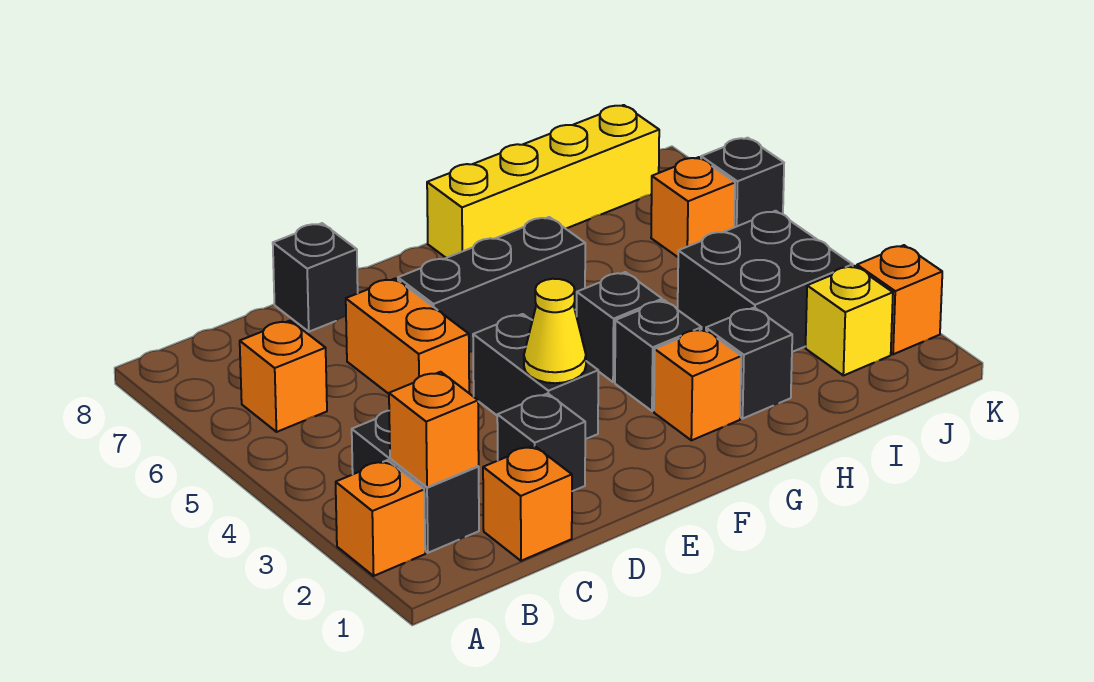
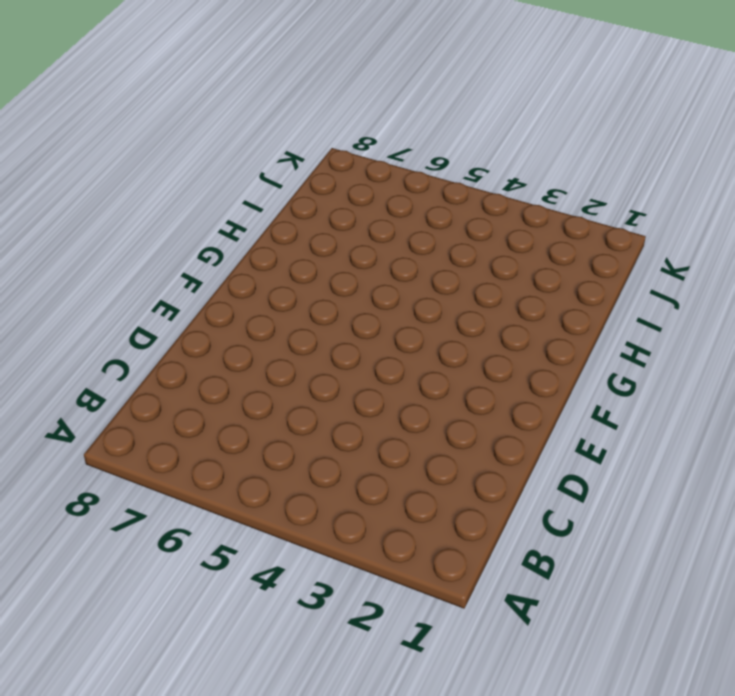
none -> orange 1x1 brick [336,460,425,576]
none -> black 1x2 brick [352,411,479,553]
none -> orange 1x1 brick [240,320,327,432]

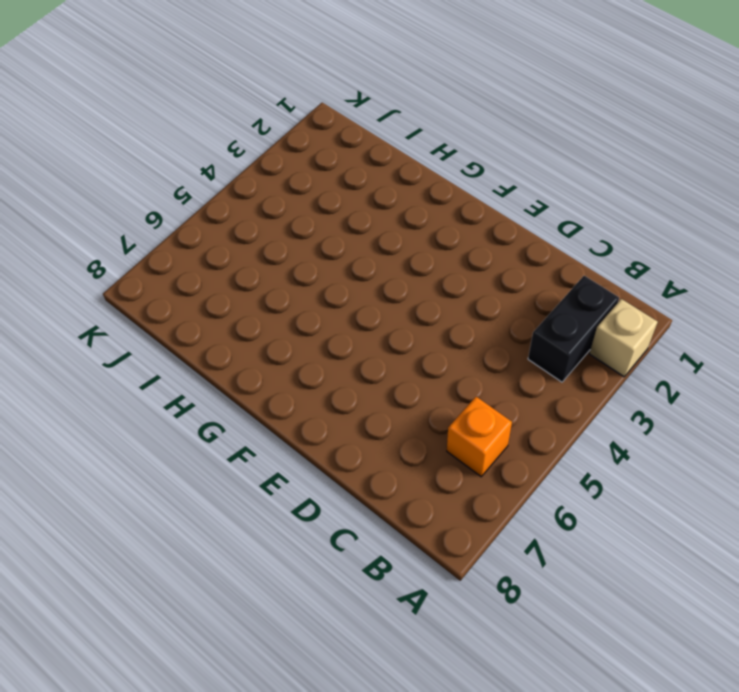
tan 1x1 brick [589,299,658,377] -> orange 1x1 brick [336,460,425,576]
none -> orange 1x1 brick [483,446,572,561]
none -> black 1x1 brick [497,393,585,491]
none -> orange 1x2 brick [346,278,469,394]

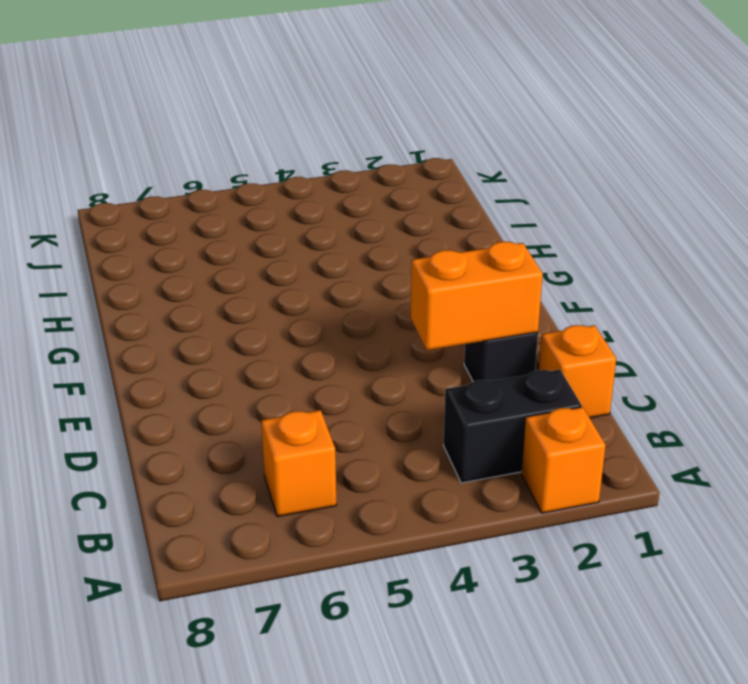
orange 1x2 brick [411,242,543,350] -> orange 1x2 brick moved to [346,278,469,394]
none -> black 1x1 brick [273,223,358,332]
none -> black 1x2 brick [473,314,598,439]
none -> black 1x3 brick [398,217,585,352]

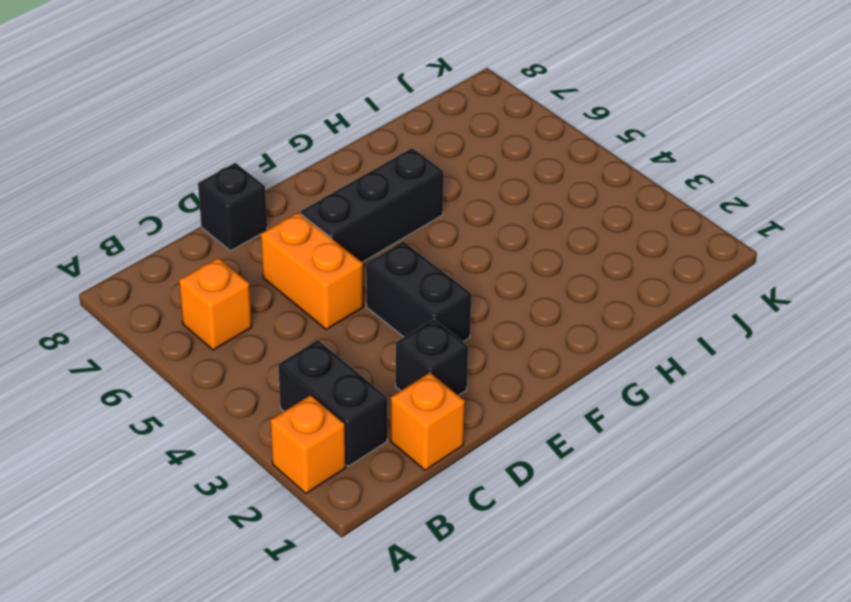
none -> orange 1x1 brick [654,329,741,440]
none -> black 1x1 brick [615,300,702,411]
none -> black 1x1 brick [576,272,662,382]

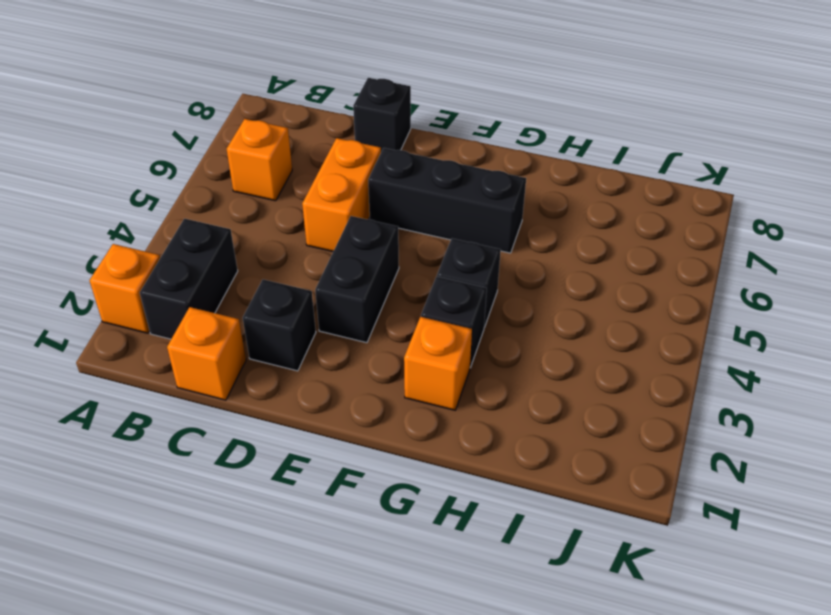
none -> yellow 1x4 brick [427,105,659,258]
none -> black 1x1 brick [706,307,792,418]
none -> black 2x2 brick [678,211,853,352]

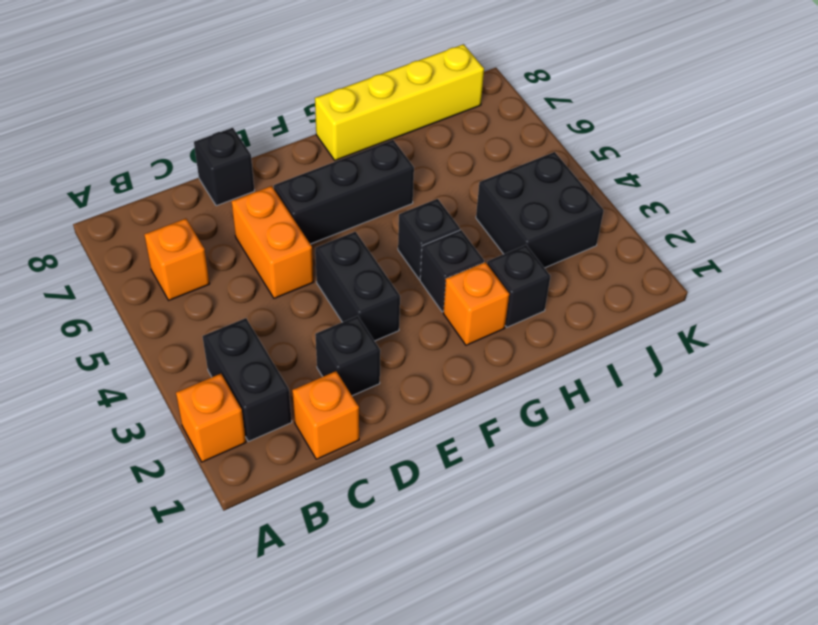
none -> yellow 1x1 brick [805,266,893,376]
none -> orange 1x1 brick [651,157,735,257]
none -> orange 1x1 brick [857,245,942,354]

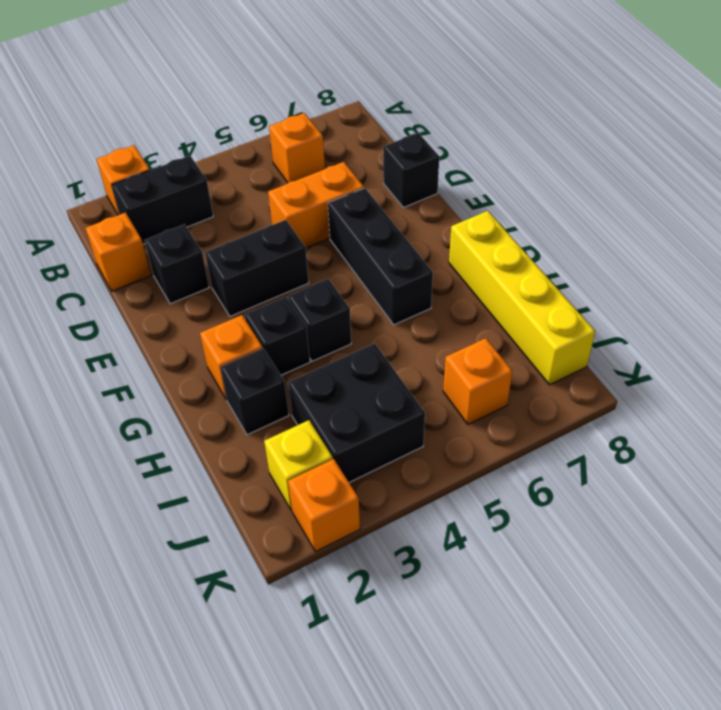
none -> black 1x1 brick [701,138,784,227]
none -> orange 1x1 brick [389,372,479,487]
none -> yellow 1x1 cone [524,279,586,383]

